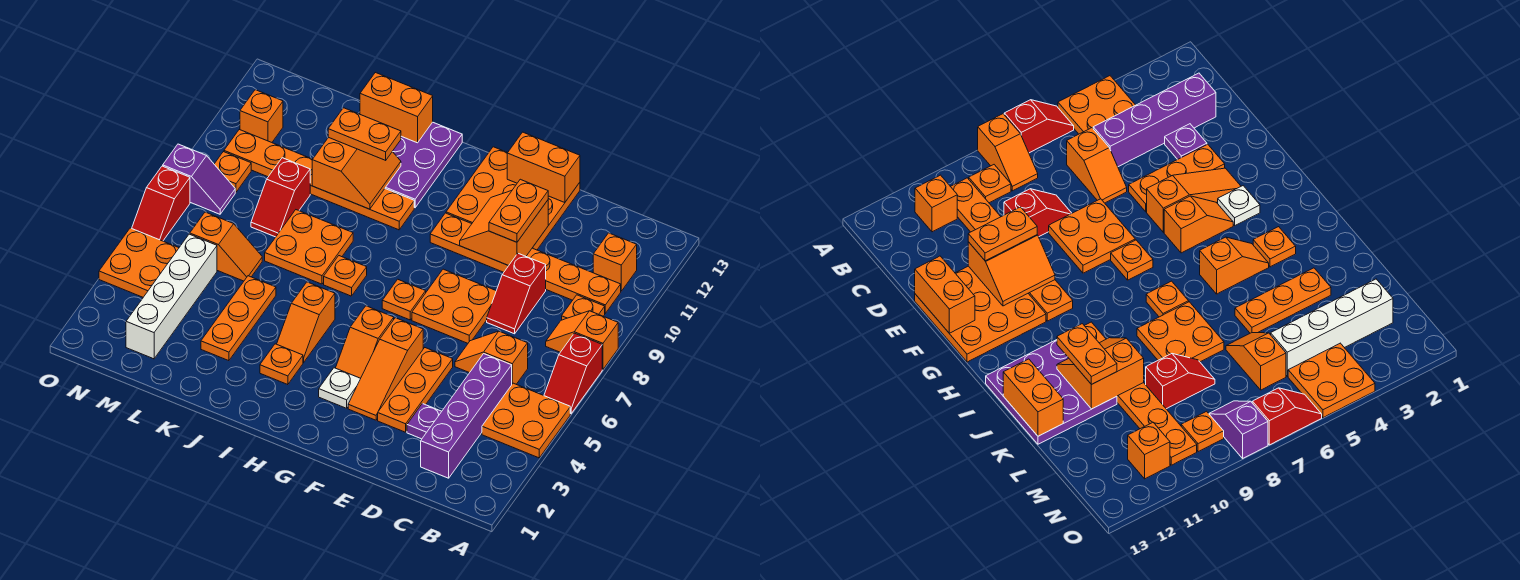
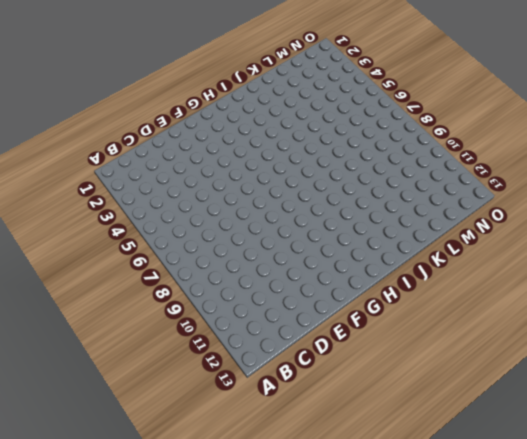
none -> orange 2x2 plate [482,383,570,458]
none -> red 1x2 slope [544,333,602,414]
none -> orange 1x2 slope [546,311,618,370]
none -> orange 1x1 plate [562,295,605,320]

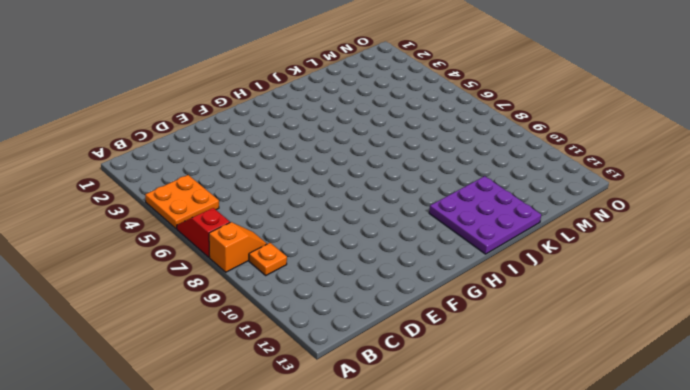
none -> orange 1x6 plate [430,213,621,313]
none -> orange 1x1 brick [593,233,637,291]
none -> purple 1x4 brick [421,354,512,478]
none -> orange 1x2 slope [455,331,528,384]

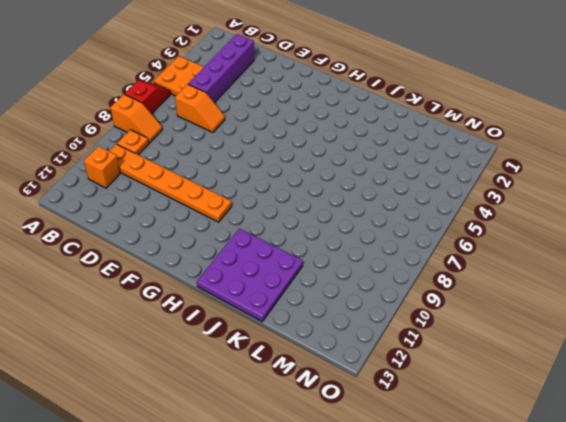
none -> purple 1x1 plate [407,404,442,439]
none -> red 1x2 slope [487,253,546,334]
none -> orange 1x3 plate [378,348,453,432]
none -> orange 2x2 plate [412,269,496,343]

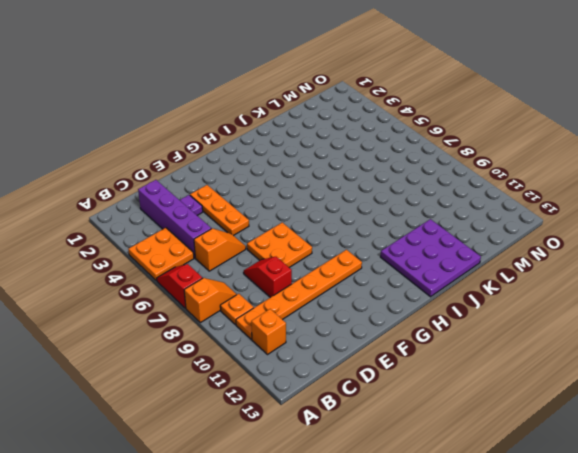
none -> orange 3x3 plate [446,147,580,250]
none -> orange 1x3 slope [348,318,423,420]
none -> white 1x1 plate [319,368,361,408]
none -> orange 1x2 slope [336,306,394,378]

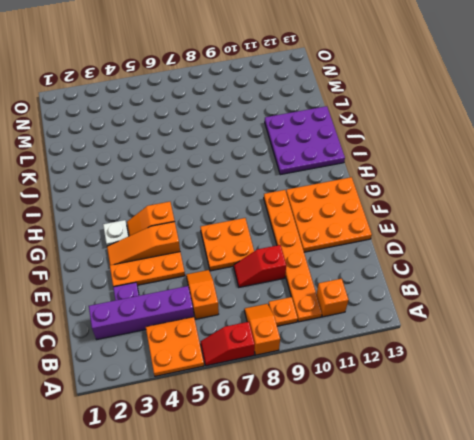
none -> orange 1x1 plate [382,279,426,320]
none -> orange 1x1 plate [260,344,303,385]
none -> orange 1x2 slope [277,282,335,362]
none -> orange 1x1 plate [324,256,367,296]

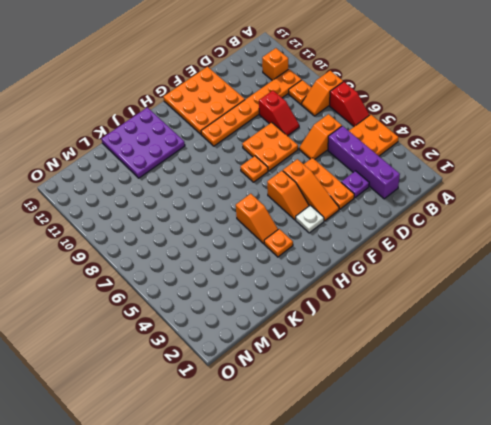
none -> orange 1x1 plate [324,256,367,296]
none -> orange 1x6 plate [224,130,414,230]
none -> orange 2x2 plate [265,210,353,284]
none -> orange 1x3 plate [201,276,276,361]

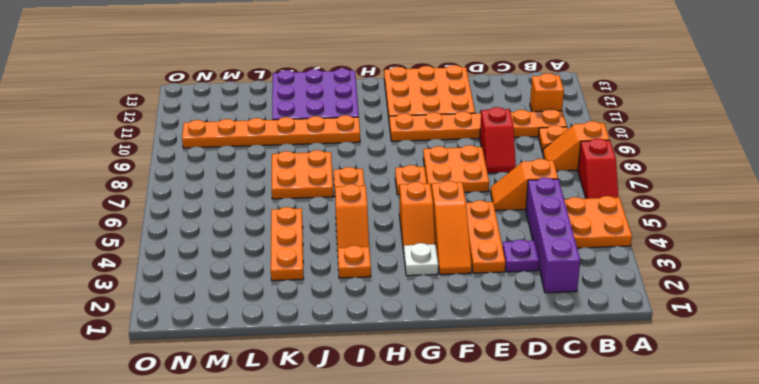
none -> orange 1x2 slope [190,212,262,281]
none -> red 1x2 slope [251,158,310,237]
none -> white 1x4 brick [126,234,217,359]
none -> orange 2x2 plate [99,228,179,297]

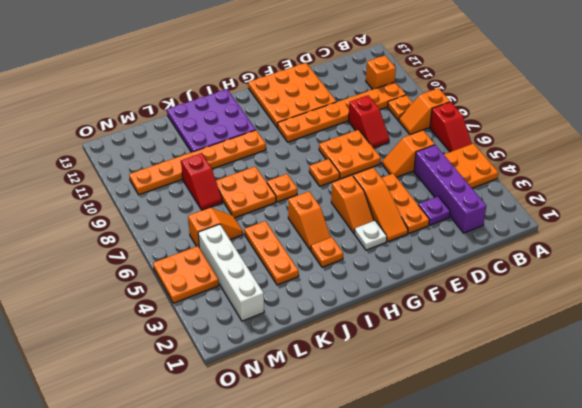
none -> purple 1x2 slope [163,144,235,214]
none -> orange 1x1 plate [214,152,251,192]
none -> orange 1x1 brick [240,90,283,142]
none -> red 1x2 slope [132,166,190,241]

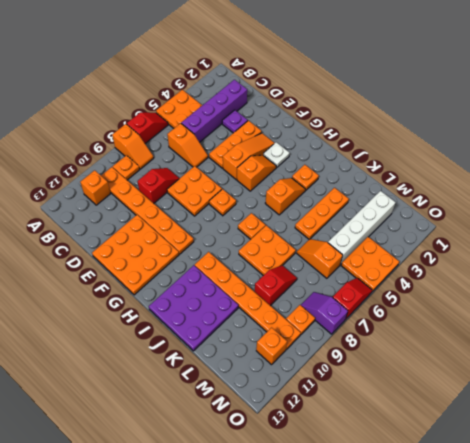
none -> orange 2x2 slope [460,191,548,266]
none -> orange 1x2 brick [507,132,580,203]
none -> orange 2x2 slope [312,137,401,209]
none -> orange 1x2 brick [360,72,433,143]

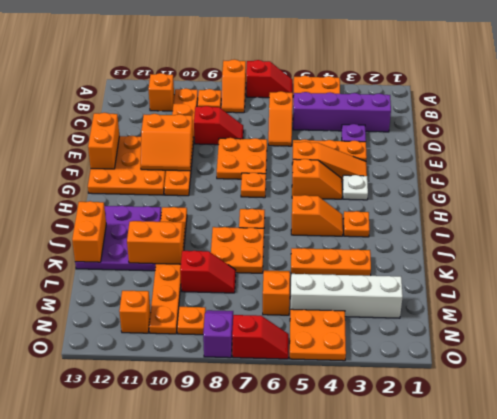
none -> orange 1x2 plate [489,179,548,242]
none -> orange 1x2 plate [328,108,401,160]

